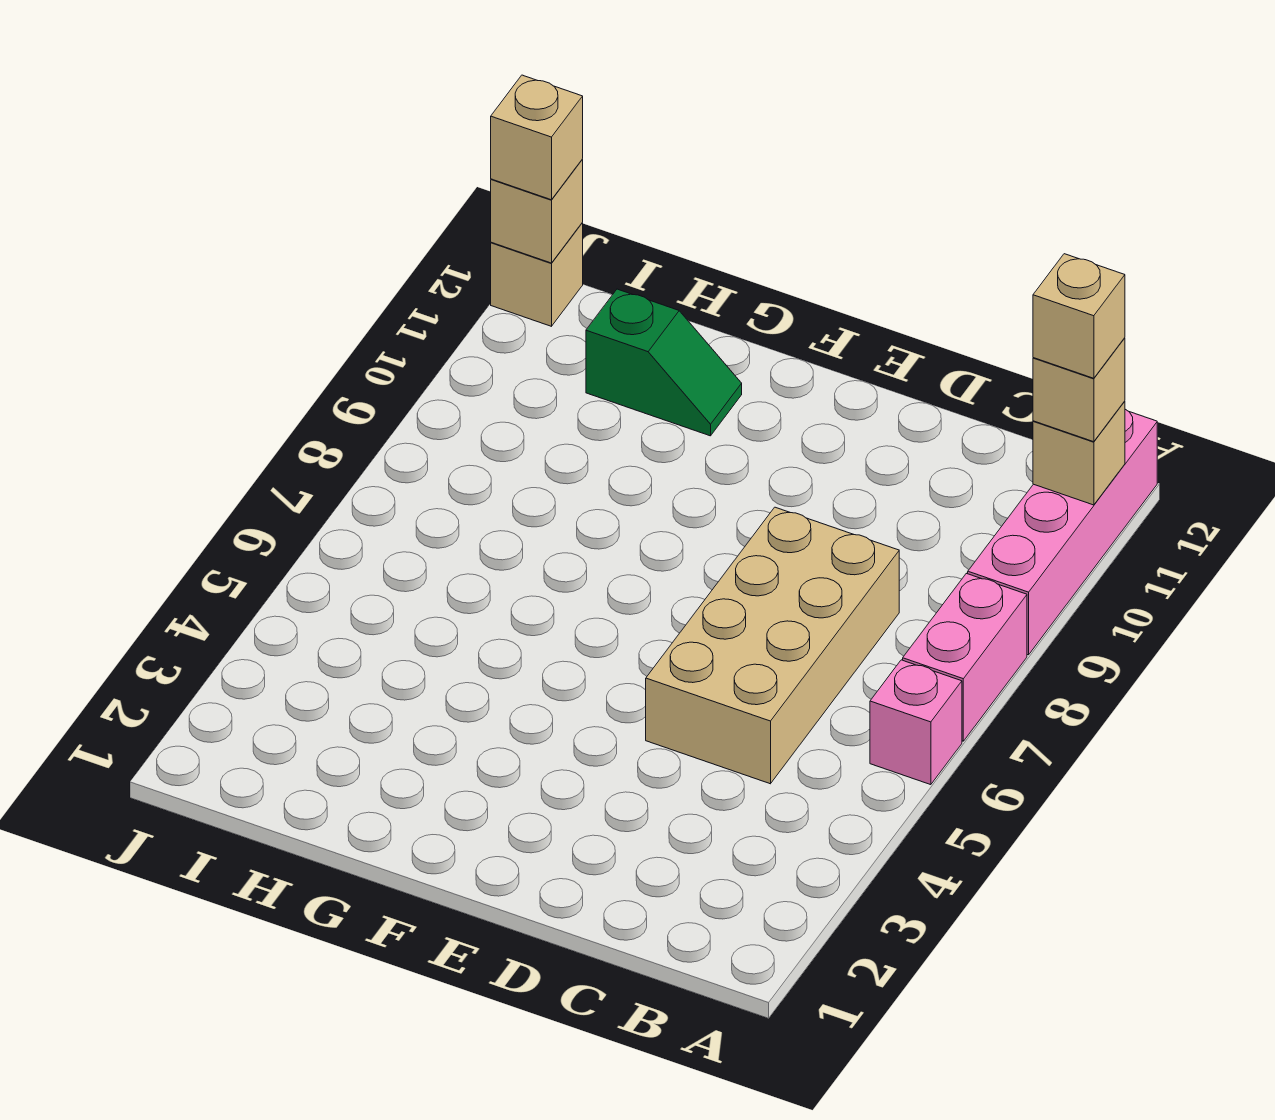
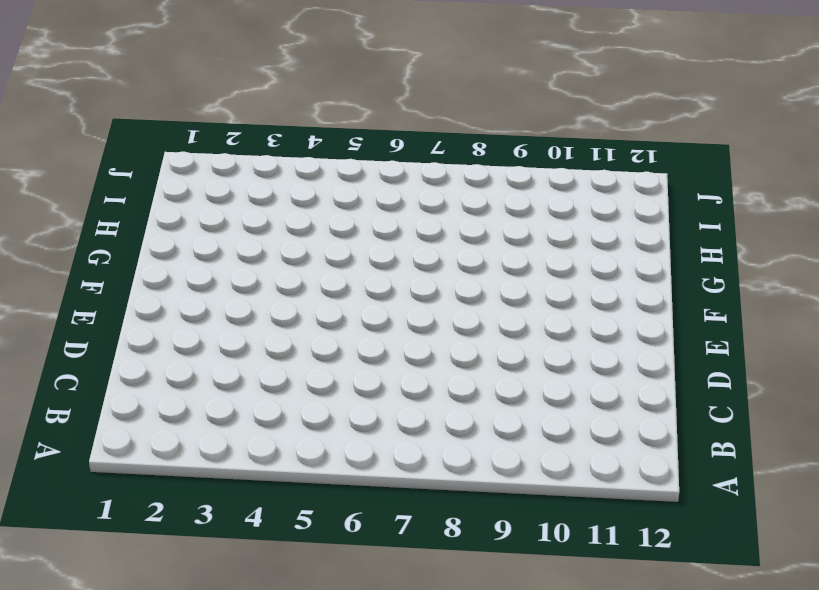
none -> pink 1x1 brick [870,660,962,785]
none -> pink 1x2 brick [903,573,1027,741]

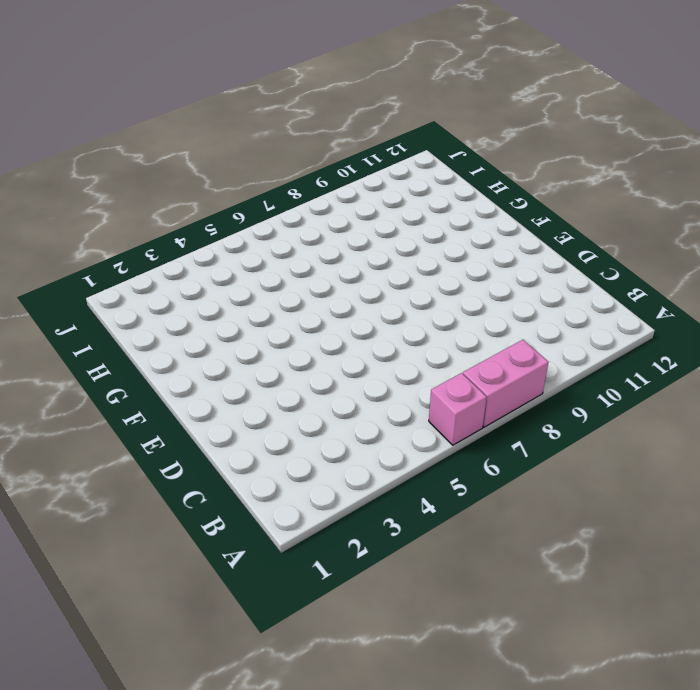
none -> pink 1x4 brick [968,409,1157,655]
none -> tan 2x4 brick [646,507,899,784]

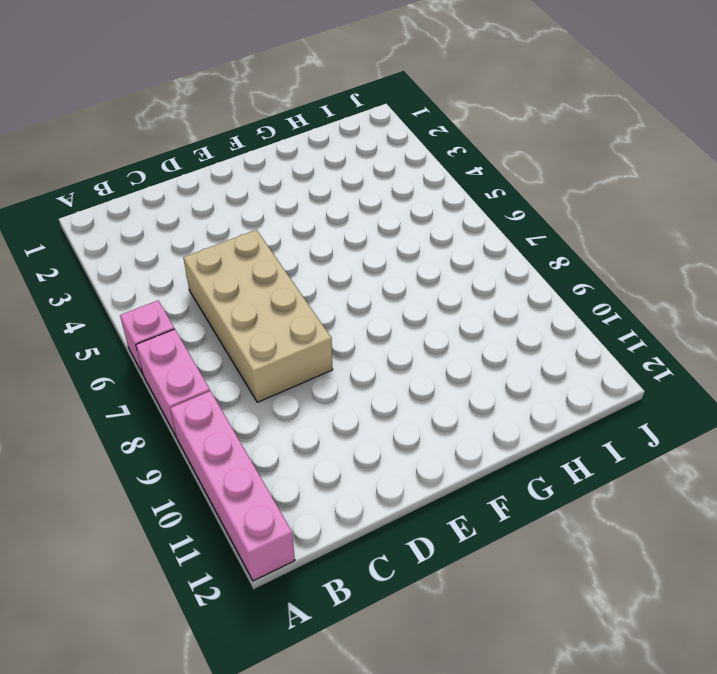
none -> green 1x2 slope [586,289,742,436]
none -> tan 1x1 brick [491,223,583,326]

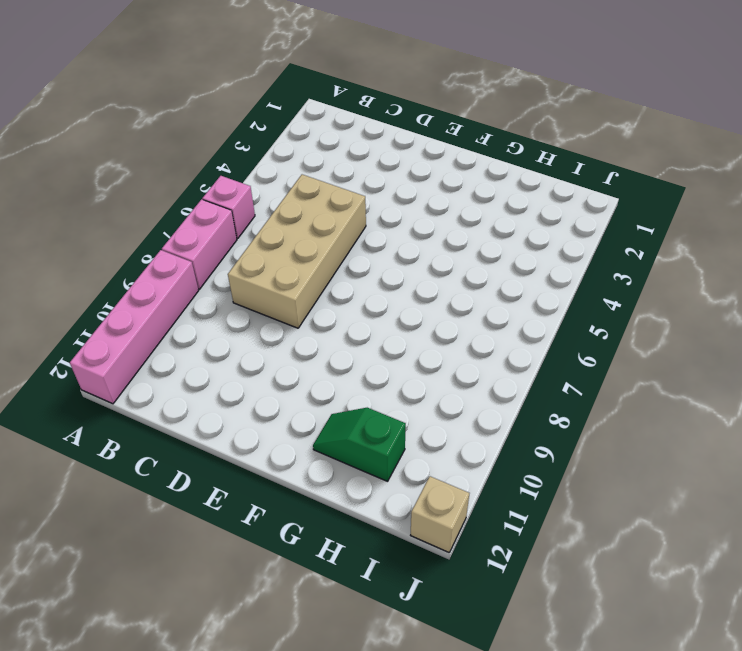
none -> tan 1x1 brick [1033,401,1125,505]
none -> tan 1x1 brick [491,160,583,263]

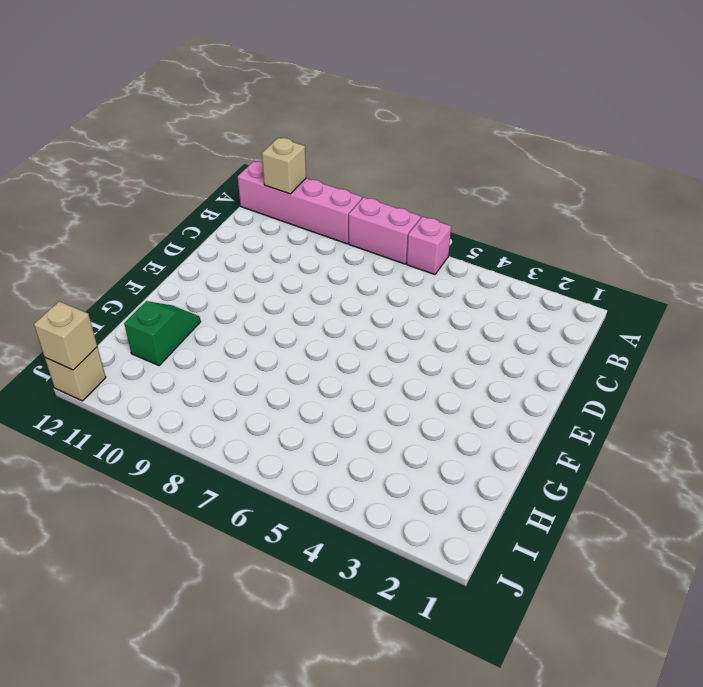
none -> tan 2x4 brick [646,507,899,784]
none -> tan 1x1 brick [1033,338,1125,442]

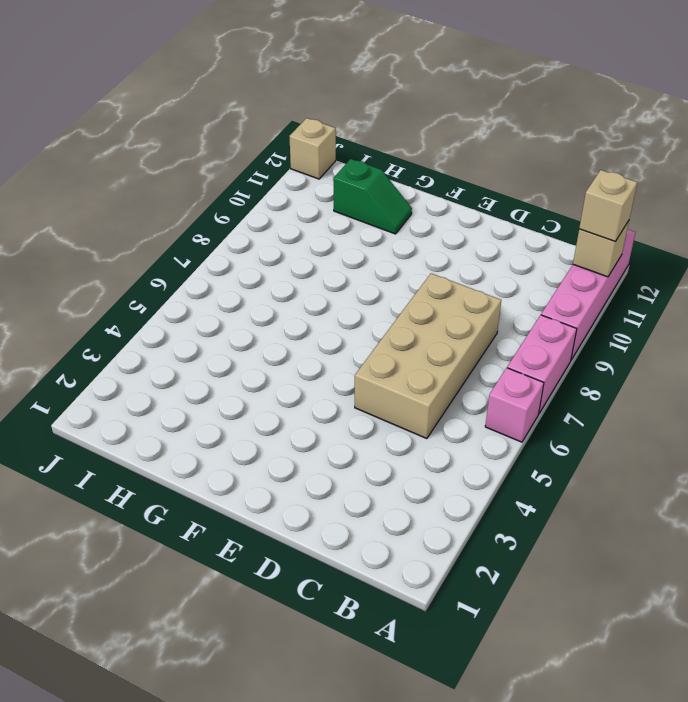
none -> tan 1x1 brick [491,160,583,263]
none -> tan 1x1 brick [491,75,583,200]

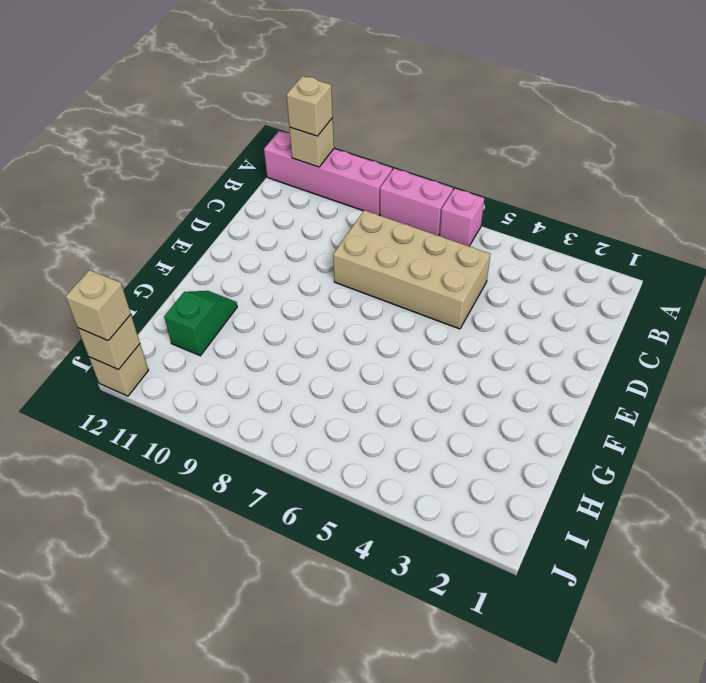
none -> tan 1x1 brick [1033,254,1125,378]

